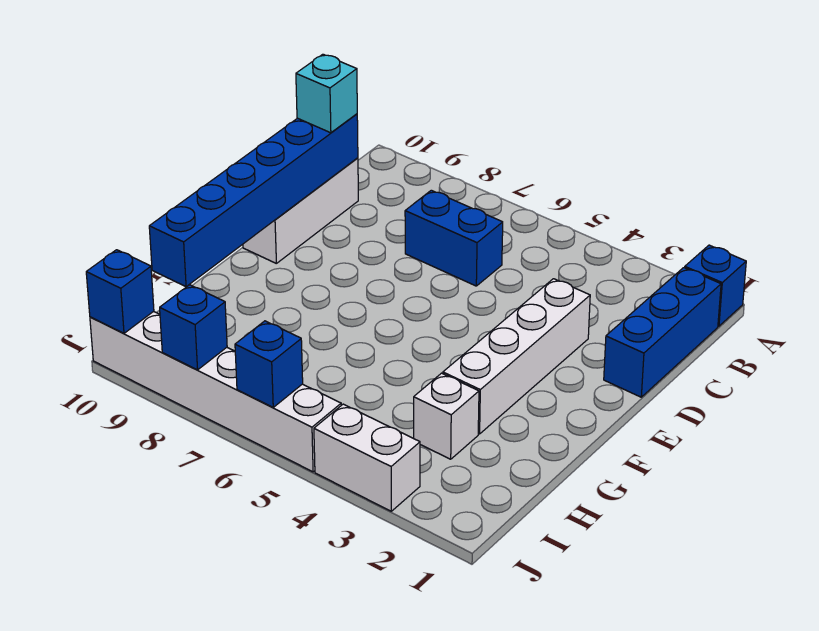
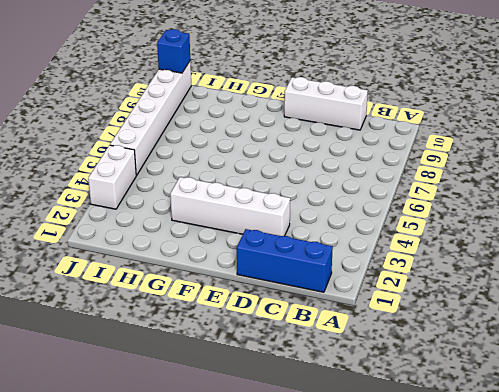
none -> blue 1x1 brick [685,245,746,326]
none -> blue 1x2 brick [405,190,503,286]
none -> white 1x1 brick [414,373,479,459]

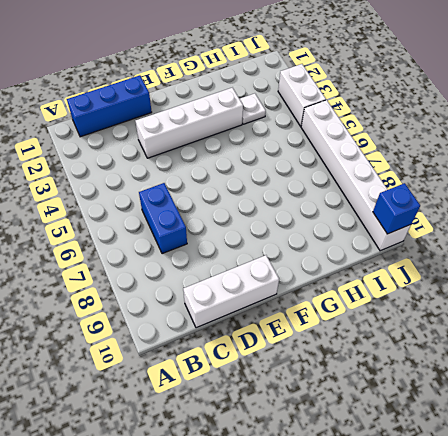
white 1x1 plate [240,93,266,124] -> white 1x1 brick [414,373,479,459]
none -> blue 1x1 brick [685,245,746,326]
none -> blue 1x6 brick [149,114,358,287]
none -> blue 1x1 brick [235,321,303,407]

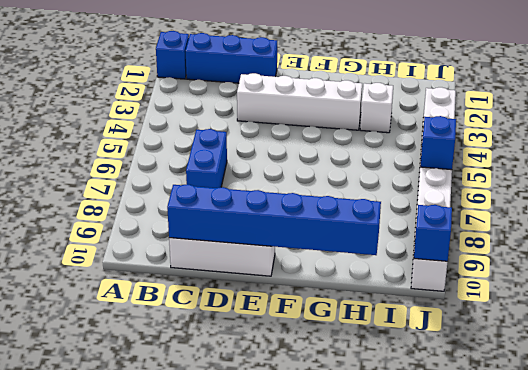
none -> blue 1x1 brick [160,285,227,370]
none -> cyan 1x1 brick [296,54,357,133]

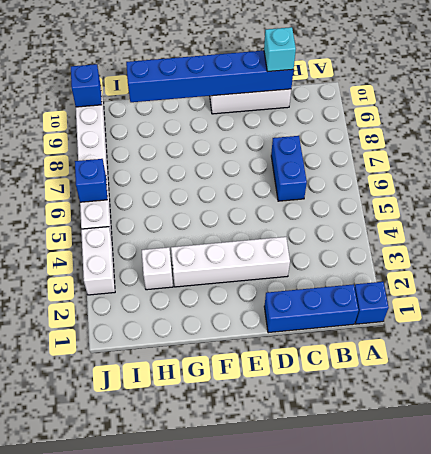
none -> blue 1x1 brick [160,285,227,370]

